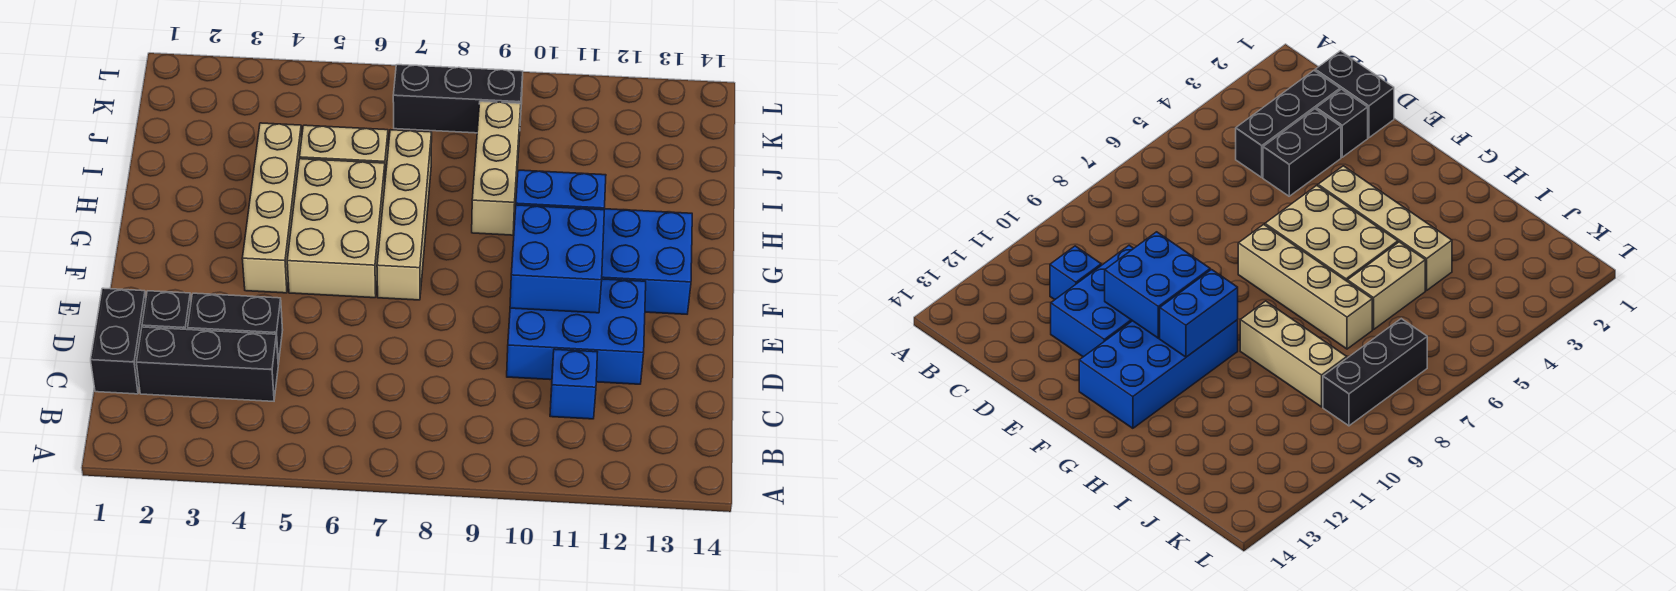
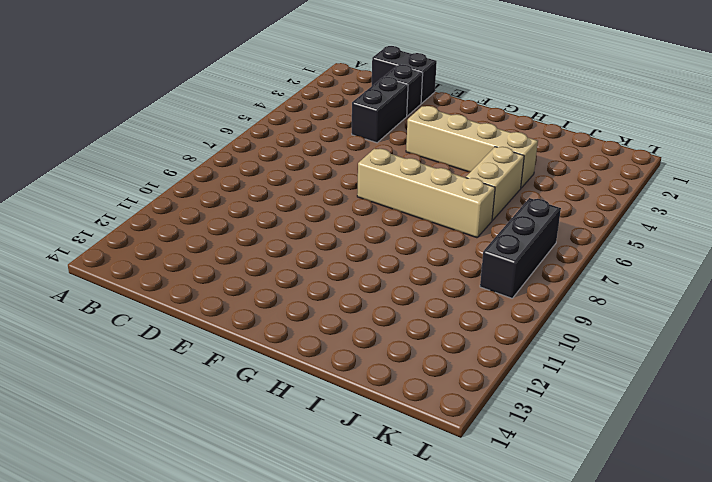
none -> black 1x3 brick [136,327,278,401]
none -> blue 1x1 brick [550,349,597,419]
none -> blue 2x3 brick [507,279,646,384]

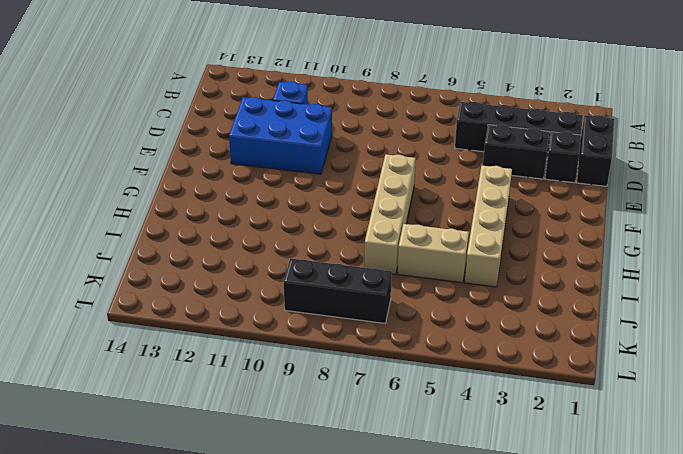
black 1x4 brick [455,102,583,159] -> black 1x3 brick [136,327,278,401]
none -> tan 2x3 brick [287,159,385,298]
none -> blue 2x4 brick [602,209,692,314]
none -> tan 1x3 brick [472,101,521,235]

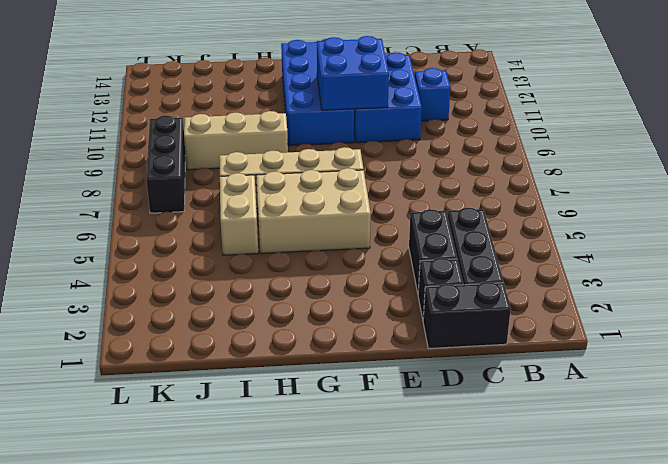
none -> tan 1x4 brick [242,123,302,293]
none -> blue 1x2 brick [516,170,606,210]

